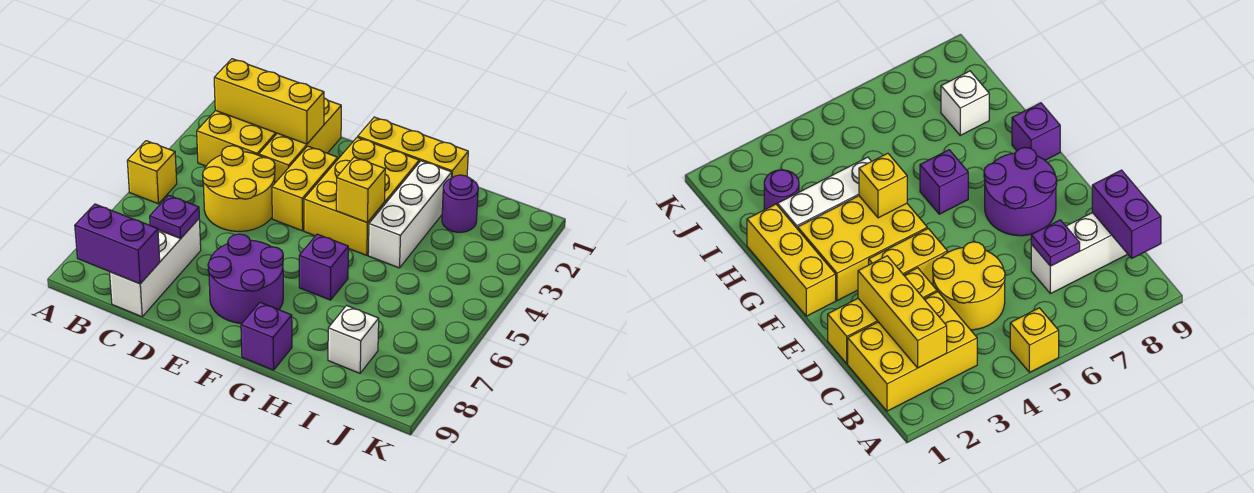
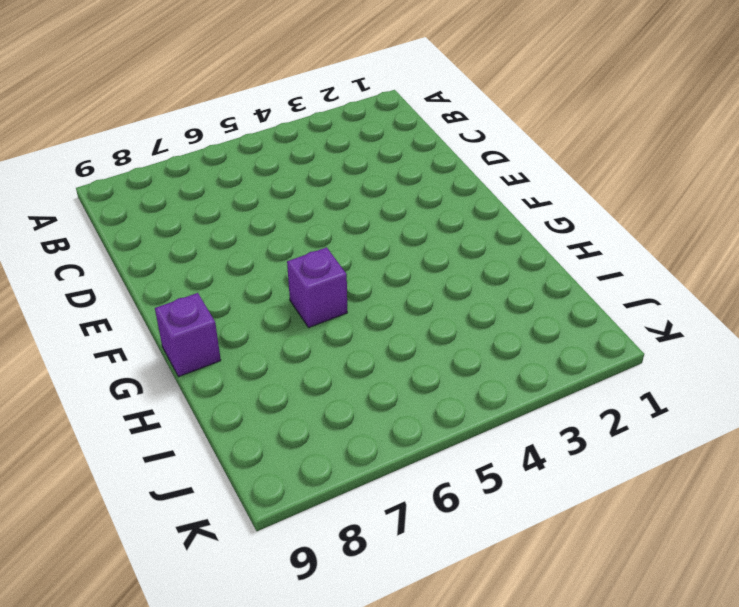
none -> yellow 1x1 brick [127,141,177,204]
none -> yellow 2x3 brick [197,110,277,166]
none -> yellow 2x2 round brick [202,146,275,231]

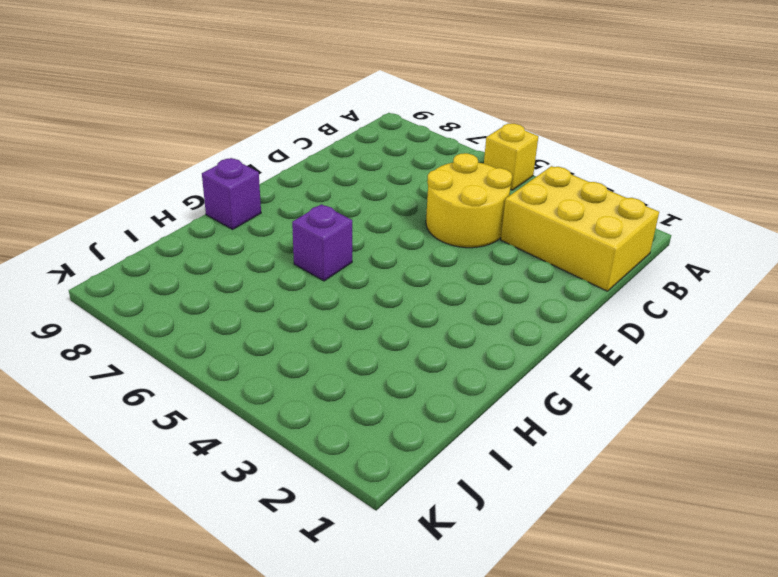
none -> white 1x3 brick [110,219,201,317]
none -> yellow 1x3 brick [259,98,341,183]
none -> yellow 1x2 brick [272,146,338,231]

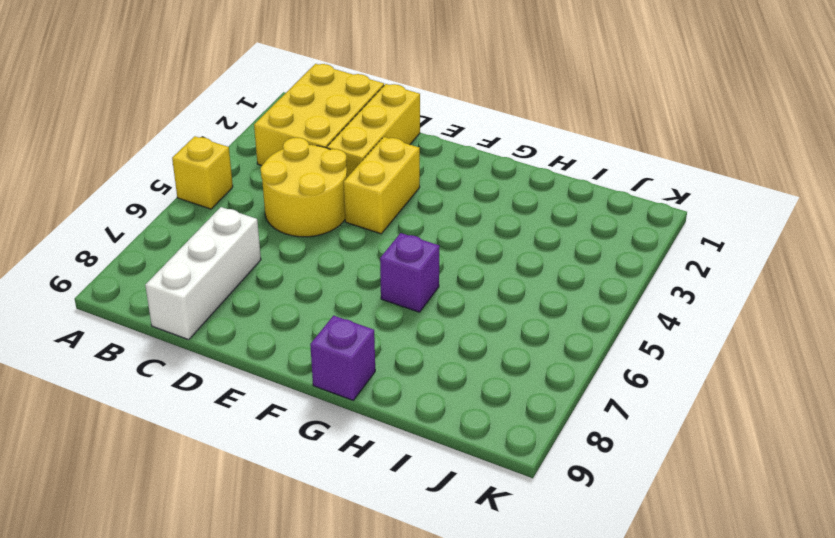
none -> purple 2x2 round brick [208,234,283,323]
none -> yellow 1x3 brick [358,117,468,178]
none -> yellow 2x3 brick [304,137,419,255]

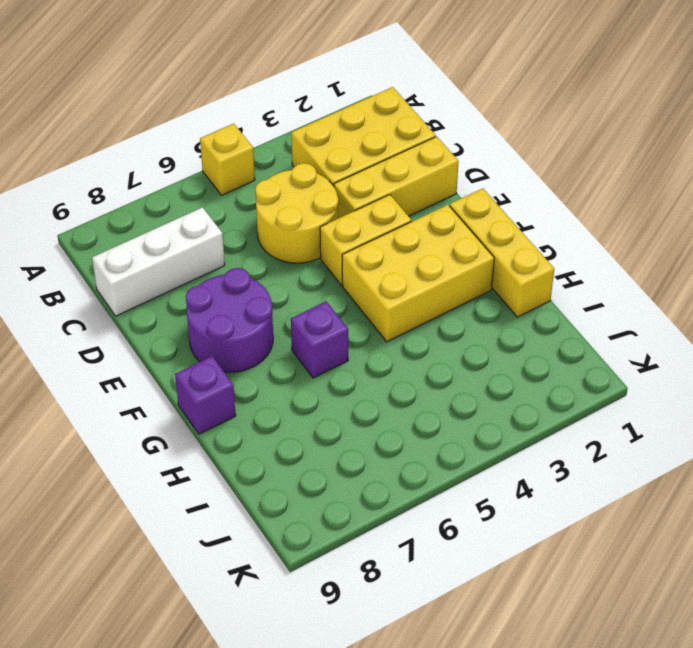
none -> white 1x3 brick [368,161,452,268]
none -> purple 1x1 round brick [442,175,479,232]
none -> white 1x1 brick [328,306,379,373]

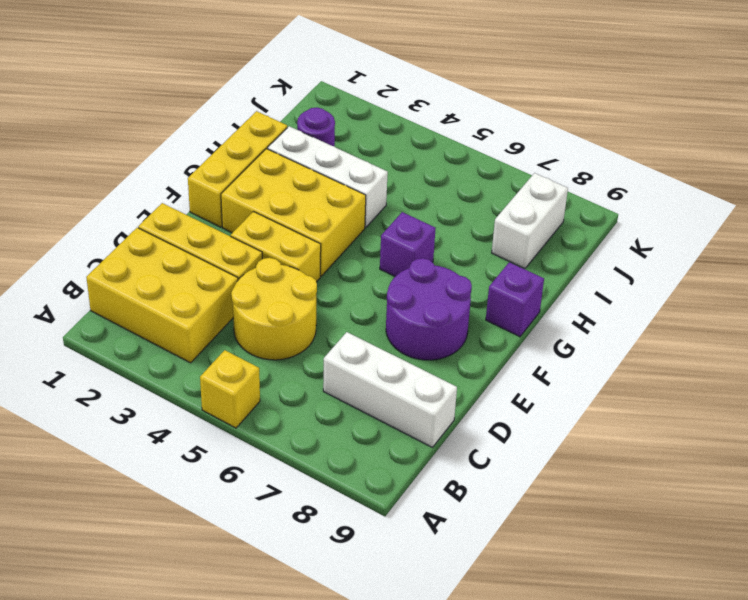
white 1x2 brick [492,173,568,269] -> white 1x1 brick [328,306,379,373]
none -> yellow 1x3 brick [214,59,324,144]
none -> purple 1x2 brick [75,204,160,284]
none -> purple 1x1 plate [150,195,199,238]

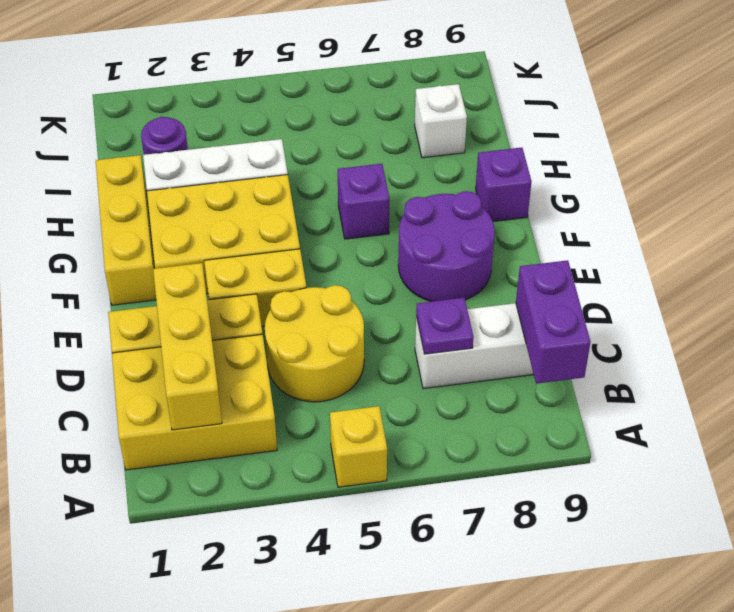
none -> yellow 1x1 brick [336,157,385,223]

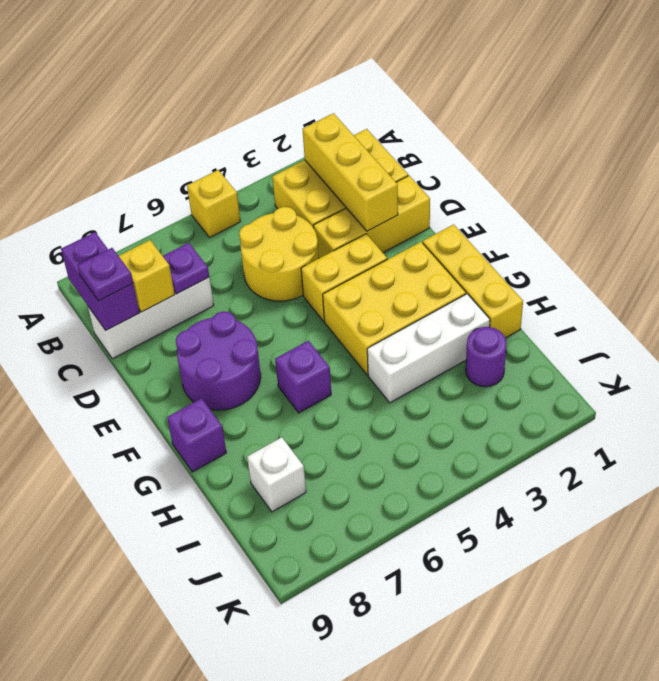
yellow 1x1 brick [119,240,175,312] -> yellow 1x1 brick moved to [336,157,385,223]
purple 1x1 plate [78,248,133,301] -> none

